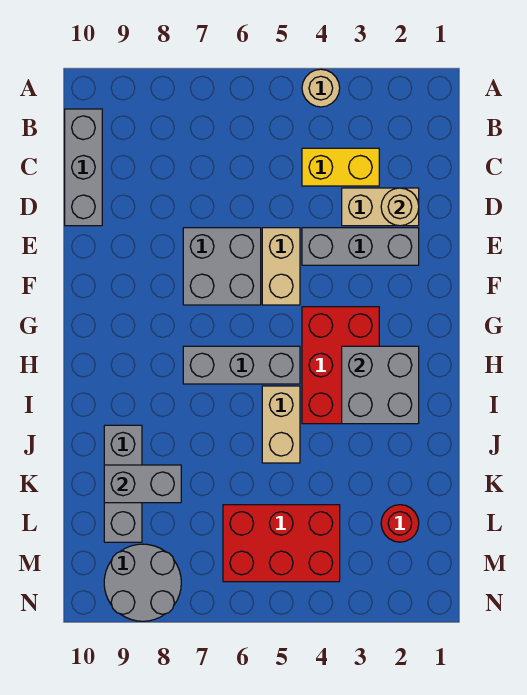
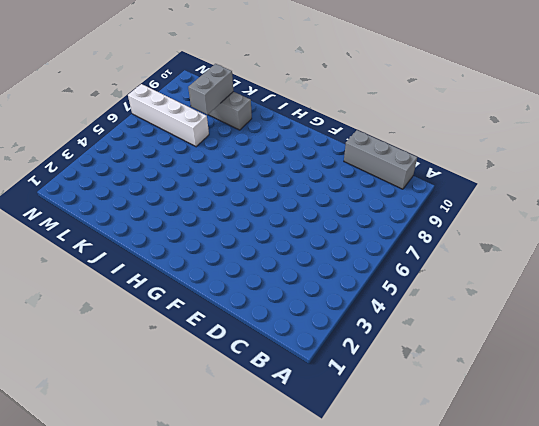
white 1x4 brick [128,84,209,147] -> none
none -> tan 1x1 round brick [302,69,340,107]
none -> yellow 1x2 brick [302,148,379,186]
none -> tan 1x2 brick [342,188,419,226]

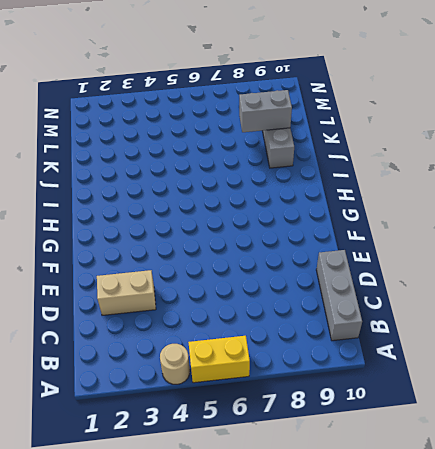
yellow 1x2 brick [188,336,250,383] -> yellow 1x2 brick moved to [302,148,379,186]
none -> grey 1x3 brick [302,228,419,265]
none -> tan 1x2 brick [262,228,300,305]
none -> grey 2x2 brick [183,228,261,305]

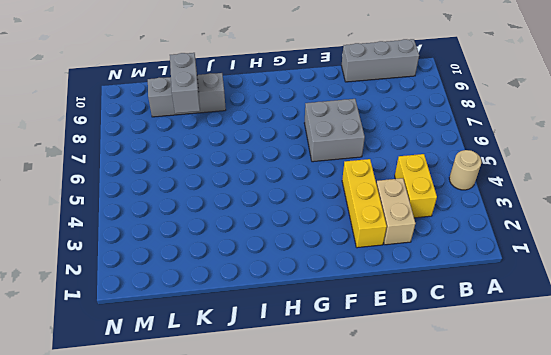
yellow 1x3 brick [342,159,387,248] -> grey 1x3 brick [302,228,419,265]
none -> tan 1x2 brick [262,228,300,305]
none -> red 2x3 brick [302,307,379,424]
none -> grey 1x3 brick [183,346,300,384]

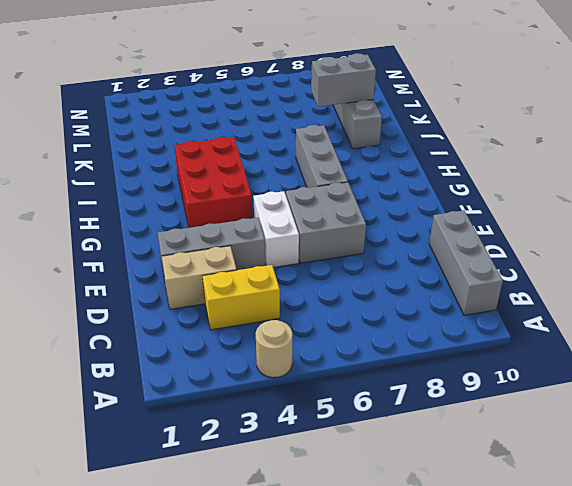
white 1x2 brick [253,191,299,268] -> tan 1x2 brick [262,228,300,305]
grey 1x3 brick [296,125,348,188] -> grey 1x3 brick turned to [183,346,300,384]
none -> tan 1x2 brick [262,386,300,463]
none -> red 1x1 round brick [381,505,419,542]
none -> red 2x3 brick [223,505,340,582]

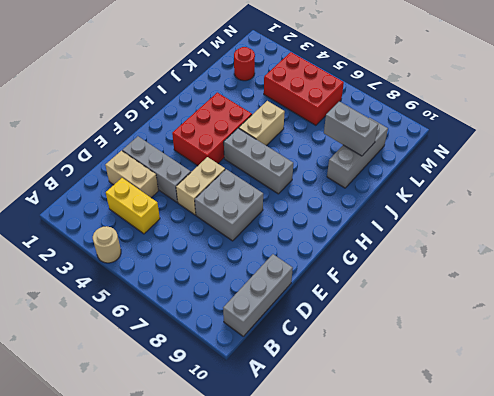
none -> grey 2x2 round brick [104,544,181,621]
none -> tan 1x1 round brick [381,188,419,226]
none -> grey 2x2 brick [342,346,419,424]

